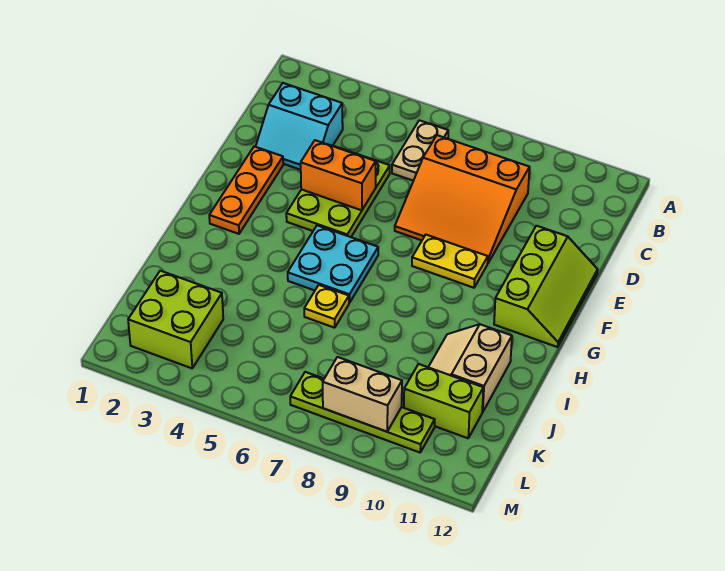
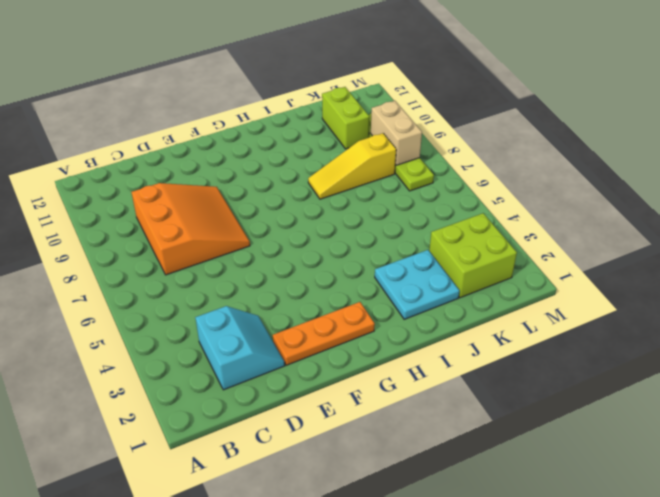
cyan 2x2 plate [375,250,459,319] -> cyan 2x2 plate moved to [288,225,378,303]
yellow 1x3 slope [308,133,396,199] -> none
none -> tan 1x2 plate [392,120,448,181]
none -> lime 2x3 plate [286,145,390,237]
none -> lime 2x3 slope [494,226,598,347]

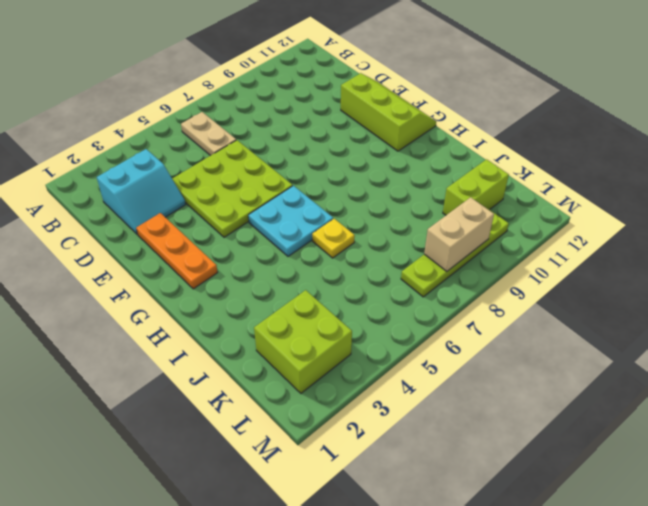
lime 3x3 plate [172,140,293,237] -> lime 2x3 plate [286,145,390,237]
none -> orange 3x3 slope [395,135,530,263]
none -> yellow 1x2 plate [412,235,488,288]
none -> tan 2x2 slope [429,324,512,412]

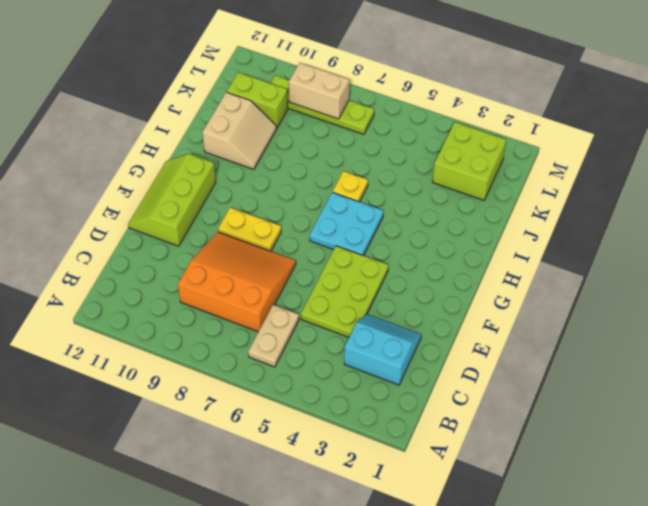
none -> orange 1x3 plate [209,146,283,234]
none -> orange 1x2 brick [301,140,376,210]

